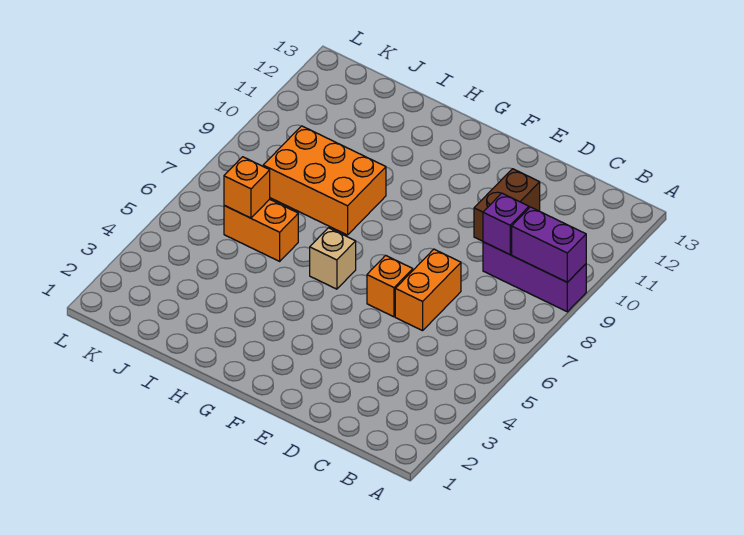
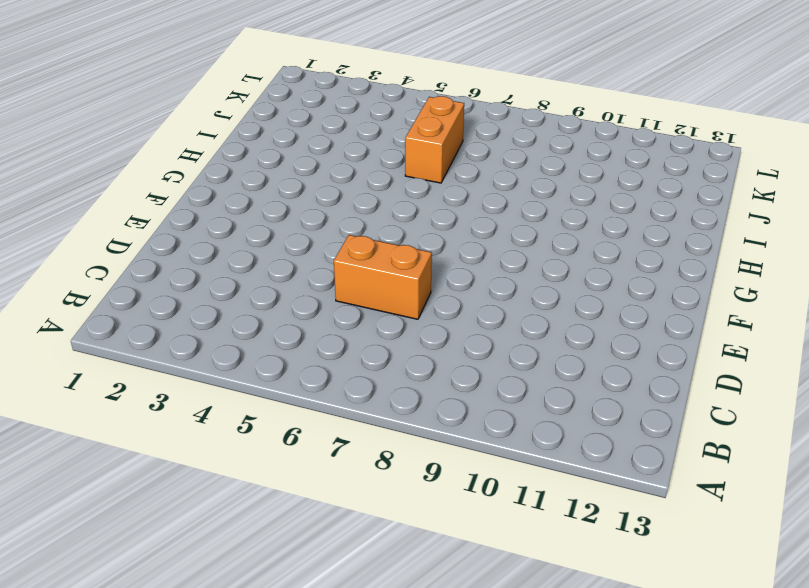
none -> purple 1x3 brick [483,242,586,312]
none -> brown 1x2 brick [474,169,540,241]

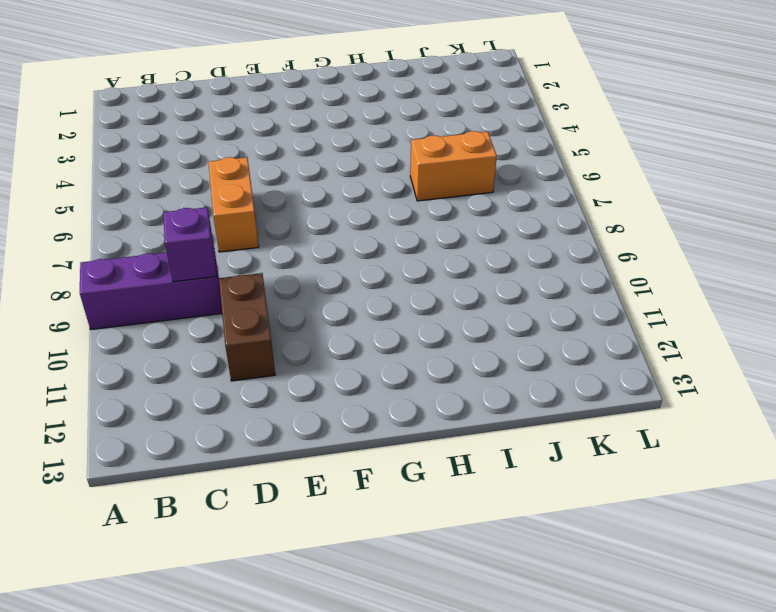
none -> orange 1x1 brick [367,255,413,317]
none -> tan 1x1 brick [310,228,356,289]

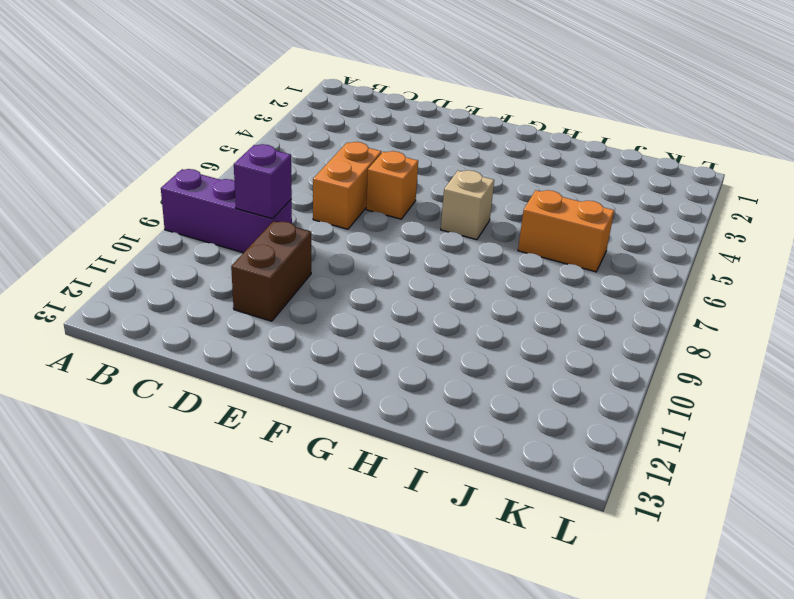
none -> orange 2x3 brick [263,126,386,235]
none -> purple 1x2 brick [512,207,586,282]

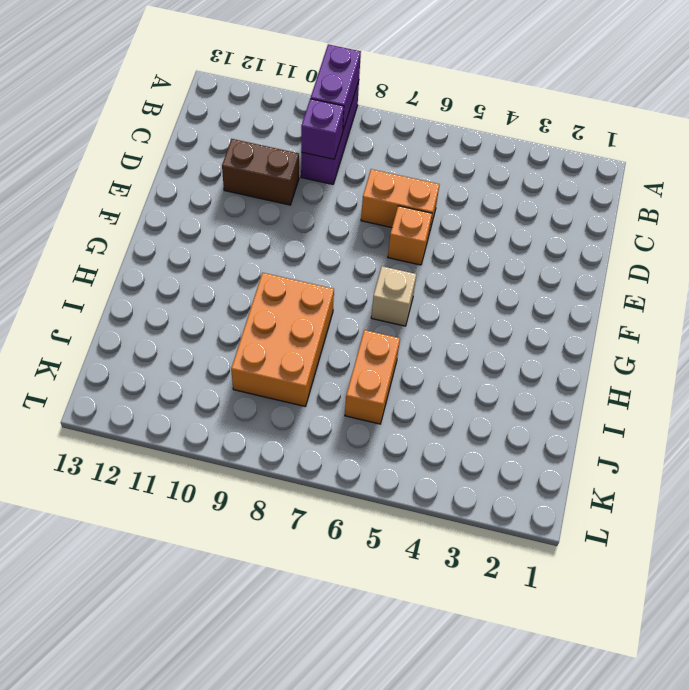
none -> orange 1x1 brick [224,157,270,218]

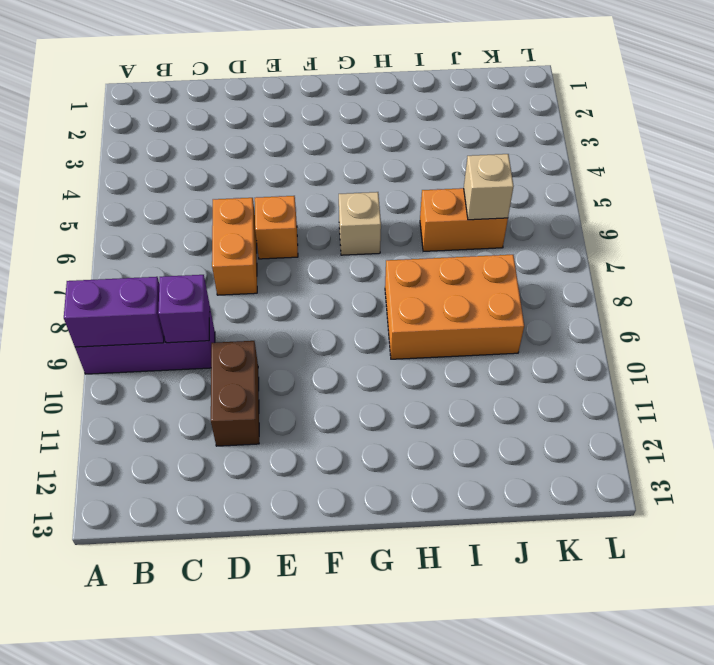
tan 1x1 brick [464,154,514,220] -> orange 1x1 brick [224,157,270,218]

